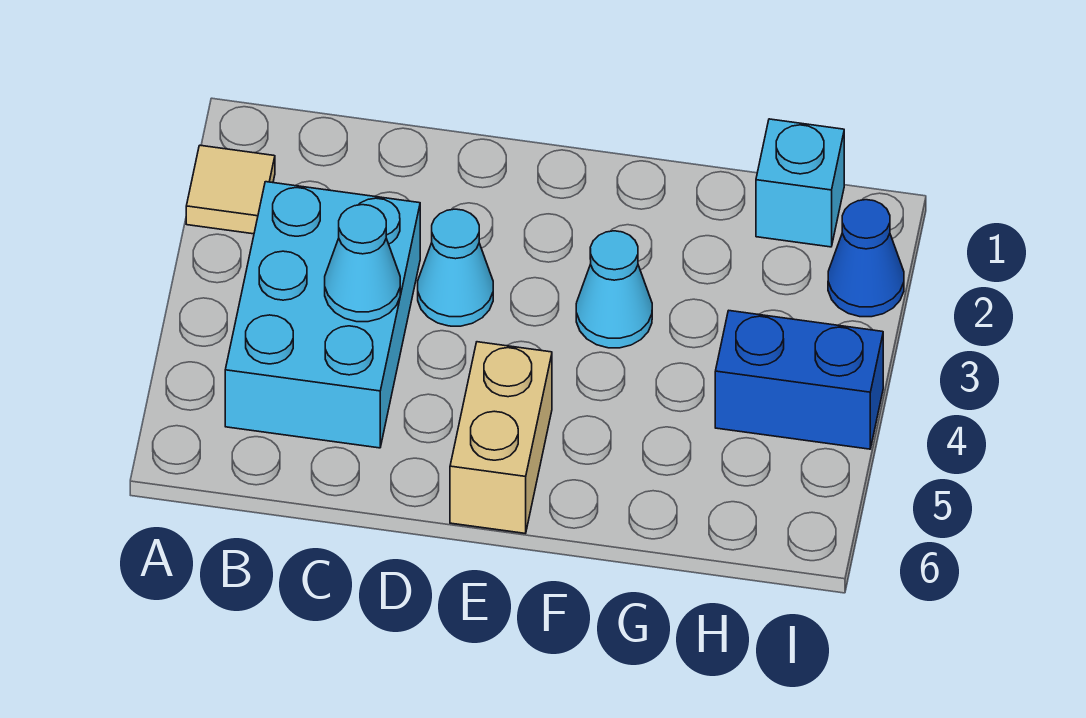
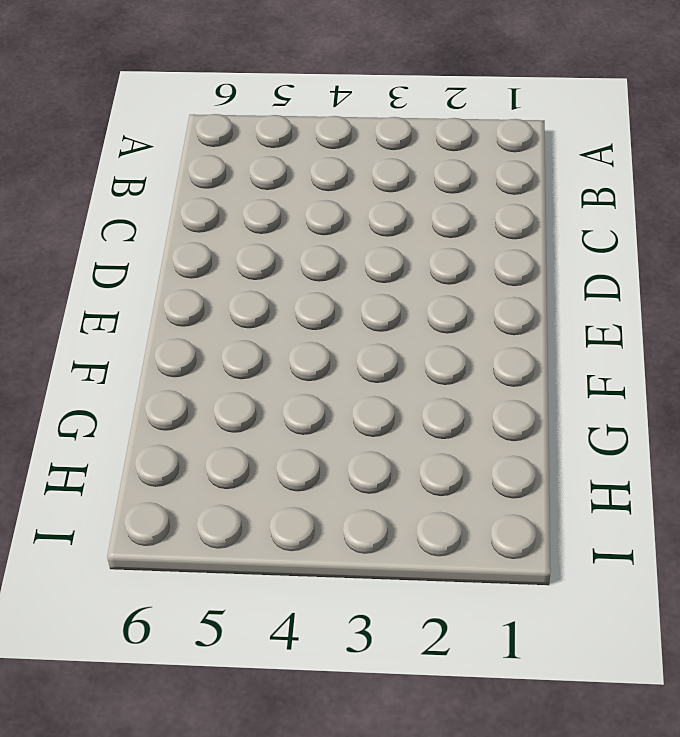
none -> tan 1x1 tile [186,145,275,234]
none -> cyan 2x3 brick [225,182,420,448]

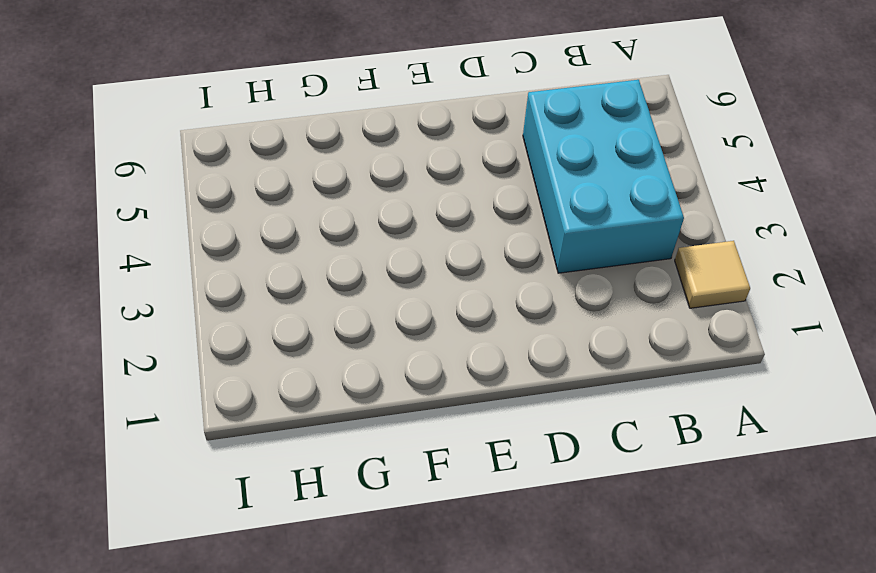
none -> cyan 1x1 cone [418,209,493,326]
none -> tan 1x2 brick [450,342,552,533]

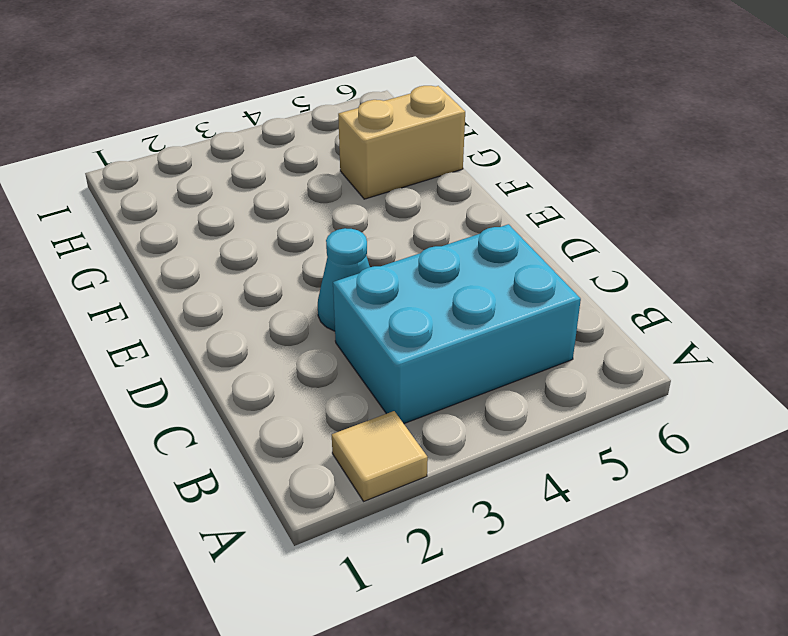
tan 1x2 brick [338,86,465,199] -> tan 1x2 brick moved to [450,342,552,533]
none -> cyan 1x1 cone [576,231,652,348]
none -> cyan 1x1 brick [756,119,844,247]

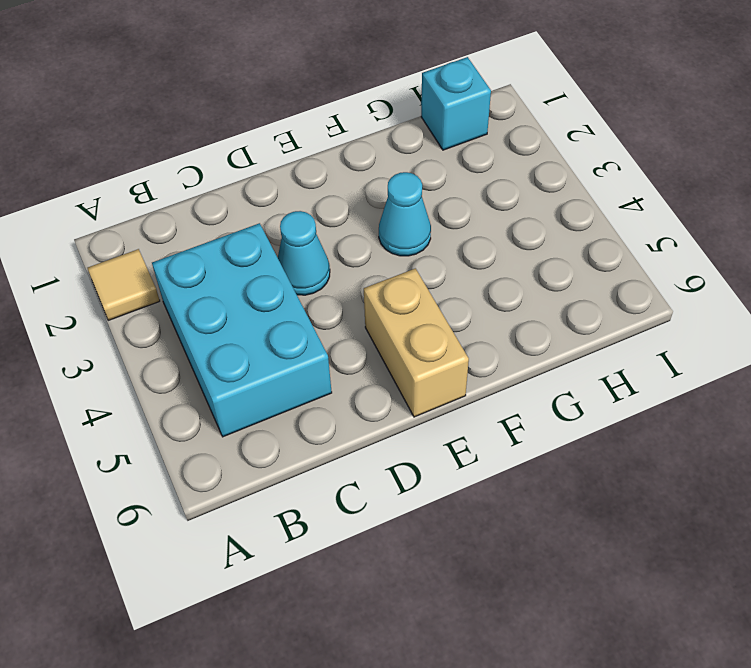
none -> blue 1x2 brick [715,311,883,449]
none -> blue 1x1 cone [828,200,904,317]

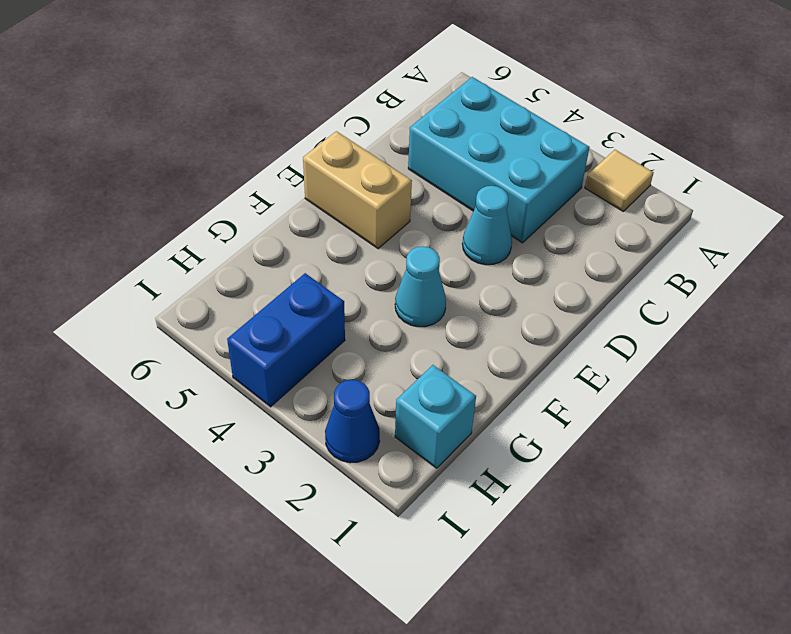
none -> cyan 1x1 cone [325,205,400,322]

